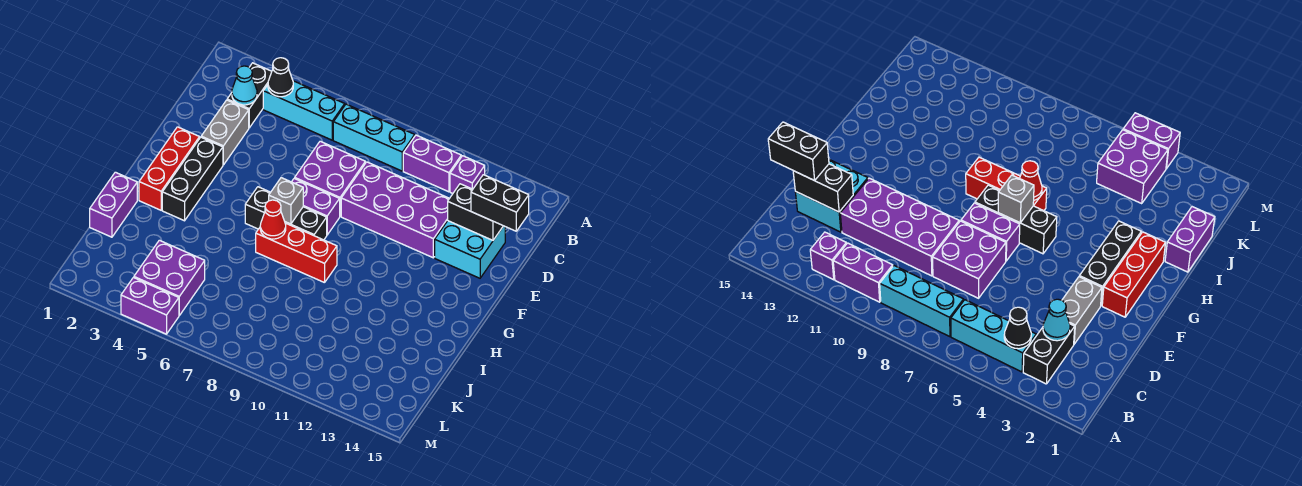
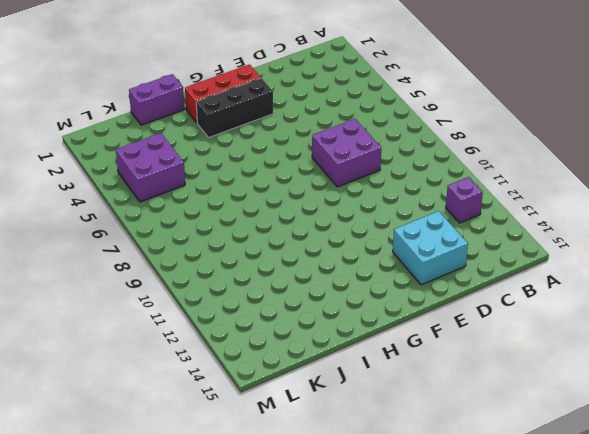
none -> black 1x2 brick [227,63,272,128]
none -> cyan 1x3 brick [263,81,345,140]
none -> cyan 1x3 brick [333,104,415,171]

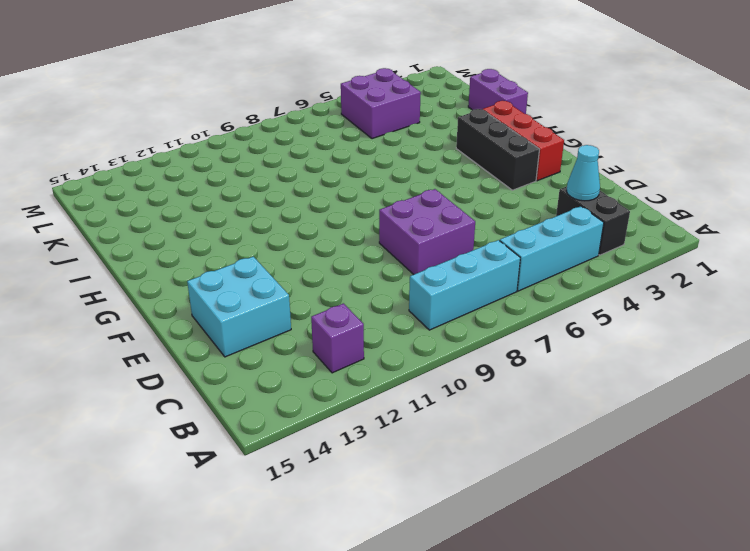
none -> purple 1x2 brick [403,135,461,192]
none -> grey 1x2 brick [201,100,249,165]
none -> purple 2x4 brick [341,162,449,258]

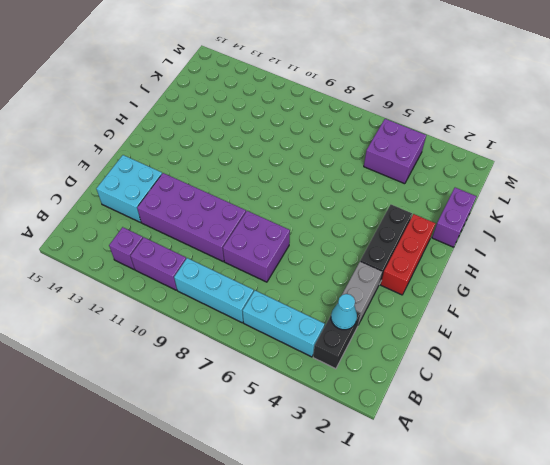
none -> purple 1x2 brick [292,178,340,235]
none -> black 1x3 brick [245,187,327,240]
none -> red 1x3 brick [256,223,337,283]

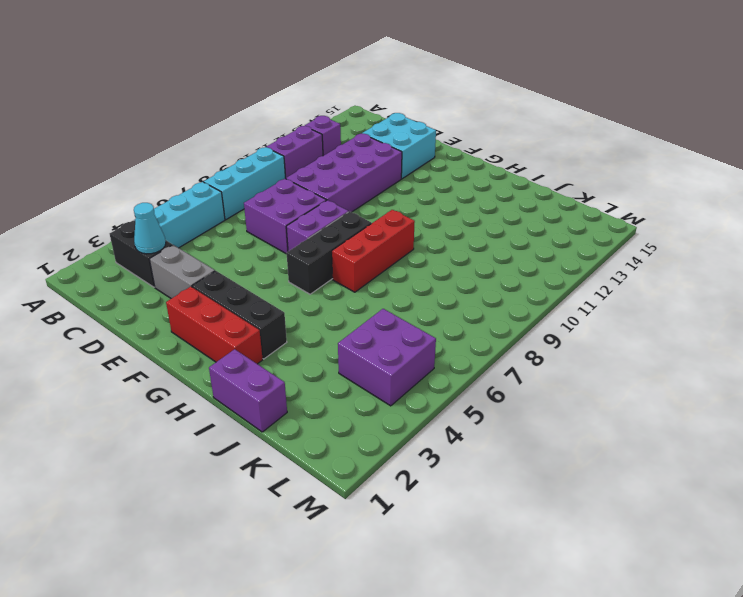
none -> purple 1x2 brick [121,278,179,334]
none -> black 1x1 cone [268,58,293,97]
none -> black 1x2 brick [448,184,503,240]

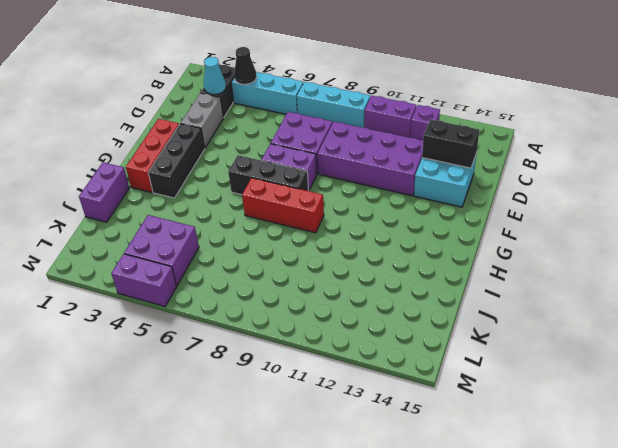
none -> grey 1x1 brick [269,178,303,224]
none -> red 1x1 cone [260,200,286,239]
none -> black 1x2 brick [471,175,529,231]

